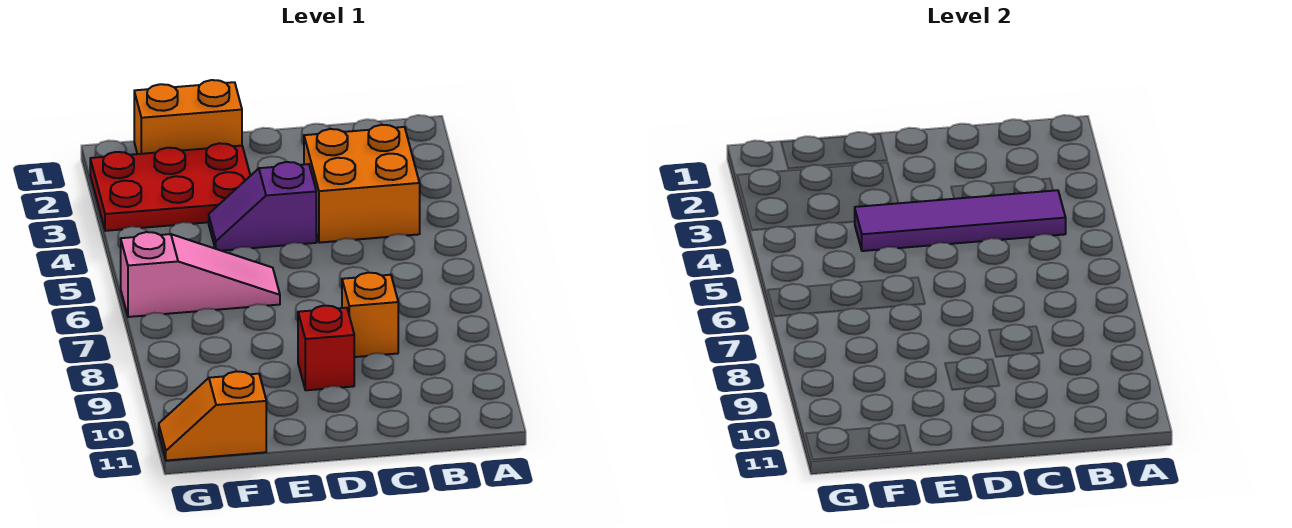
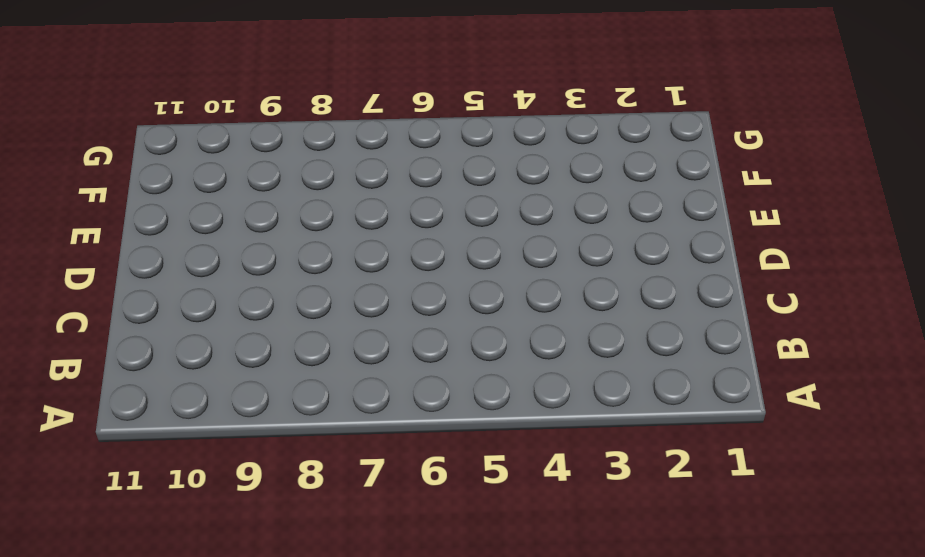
none -> orange 2x2 brick [304,125,420,243]
none -> orange 1x1 brick [342,273,398,357]

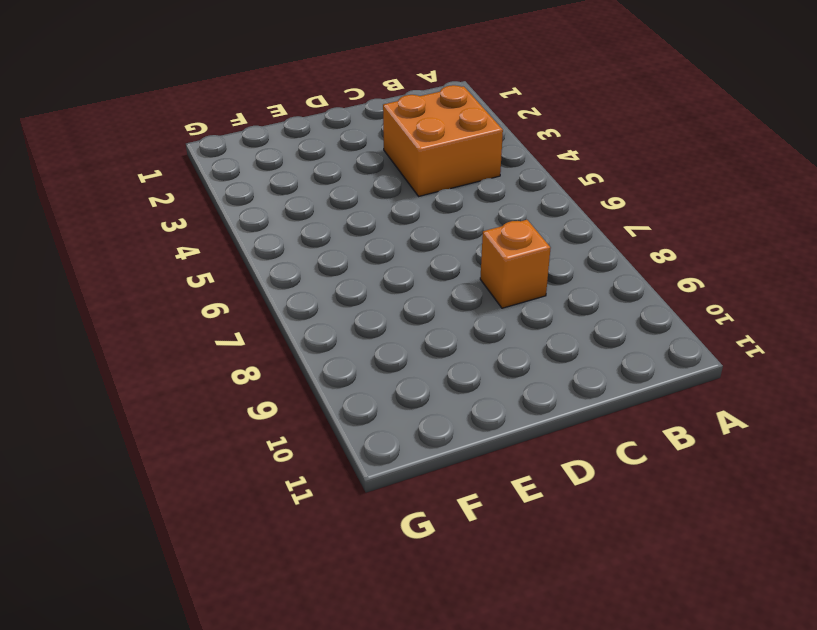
none -> purple 1x2 slope [209,162,316,251]
none -> red 1x1 brick [298,306,354,390]

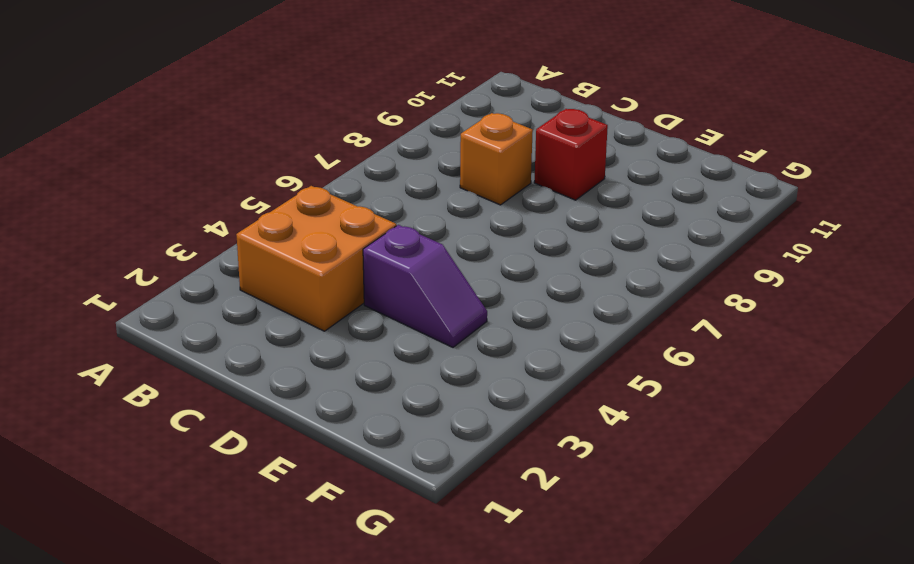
none -> orange 1x2 brick [134,80,242,154]
none -> red 2x3 plate [90,143,250,231]

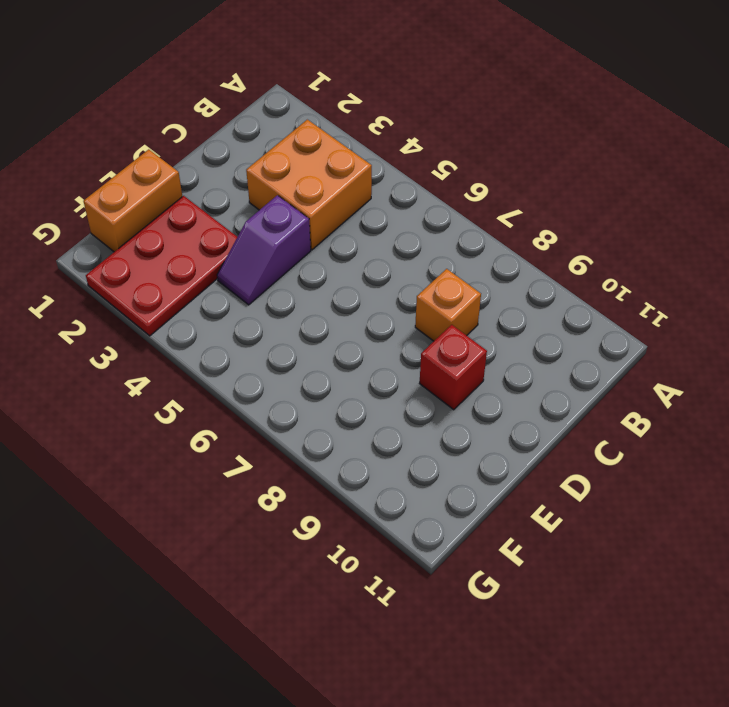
none -> pink 1x3 slope [121,232,280,317]
none -> orange 1x2 slope [159,371,266,461]

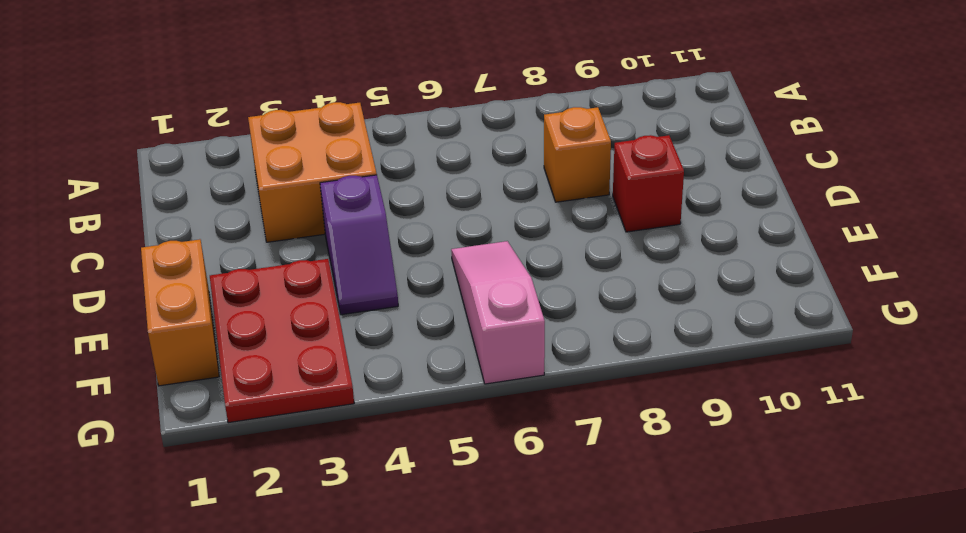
none -> orange 1x2 slope [159,371,266,461]
none -> purple 1x4 tile [855,190,1066,251]

